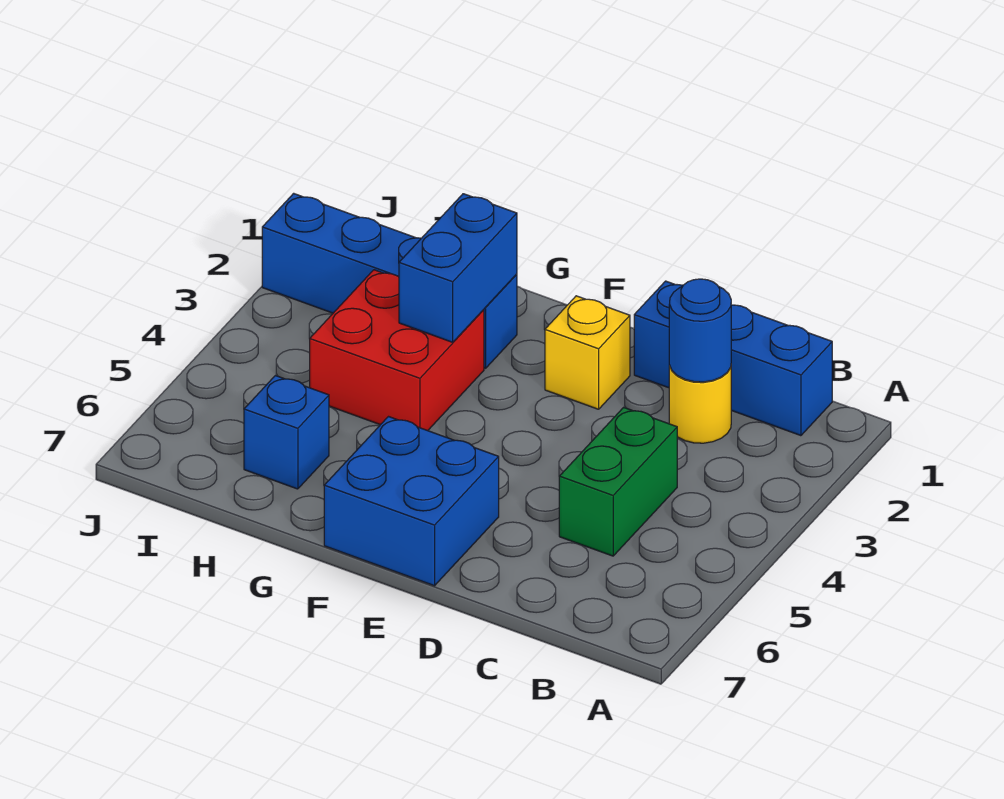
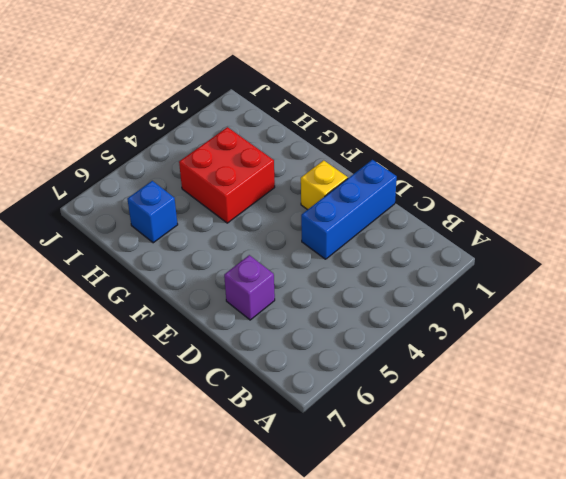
blue 1x3 brick [301,160,397,259] -> blue 1x3 brick turned to [634,281,832,436]
purple 1x1 brick [224,255,275,320] -> none
none -> yellow 1x1 round brick [669,366,731,443]
none -> green 1x2 brick [559,407,677,556]

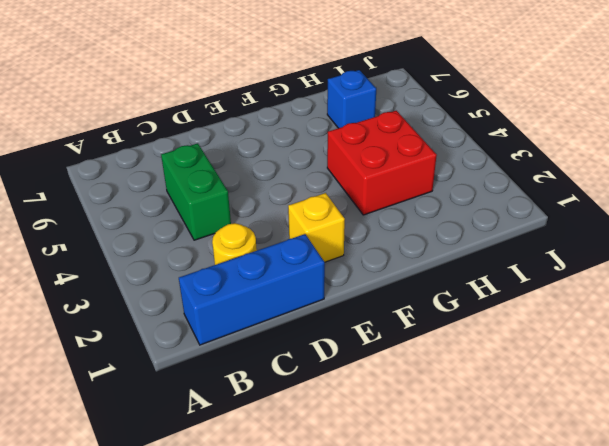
none -> blue 2x2 brick [324,417,499,586]
none -> blue 1x4 brick [262,193,517,368]

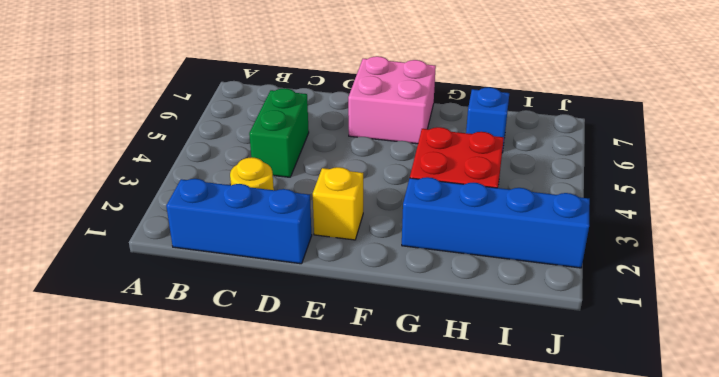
pink 2x2 brick [348,56,436,144] -> blue 2x2 brick [324,417,499,586]
none -> blue 1x1 round brick [669,279,731,382]
none -> blue 1x2 brick [399,194,517,342]

